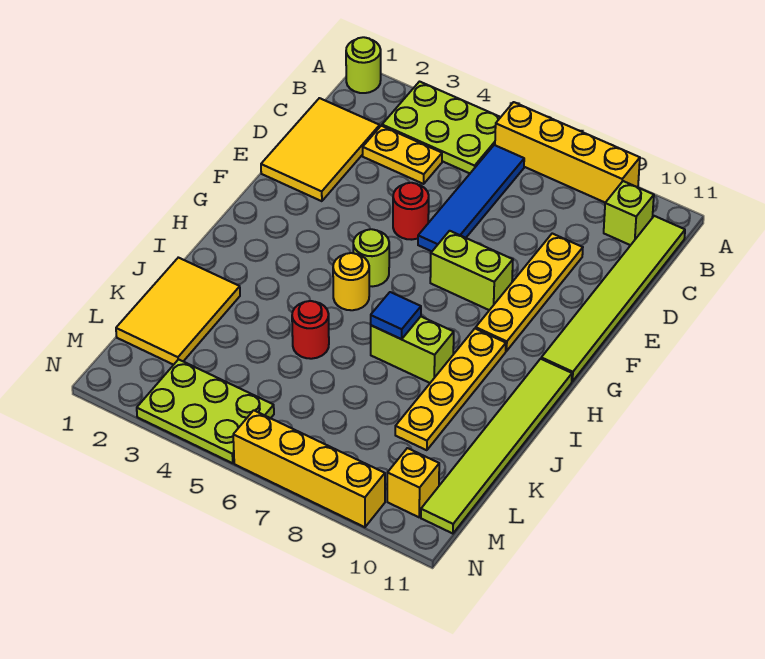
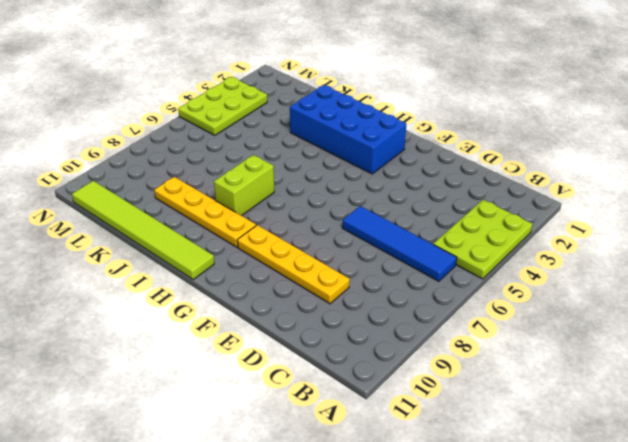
blue 2x4 brick [290,85,406,174] -> yellow 2x3 tile [116,258,240,365]
none -> lime 1x1 round brick [346,37,381,93]
none -> yellow 1x4 brick [495,102,640,203]
none -> lime 1x1 brick [604,181,654,245]

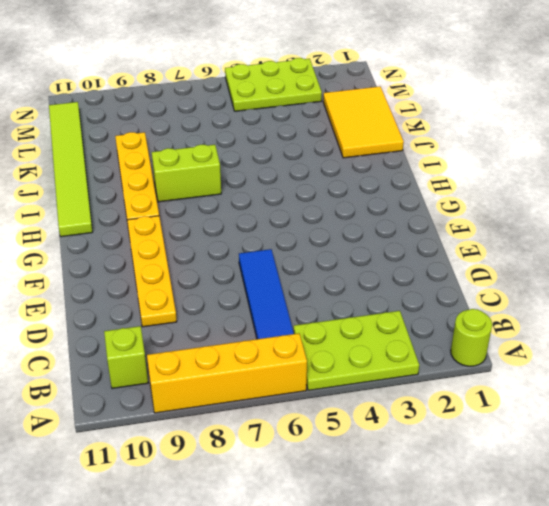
none -> lime 1x6 tile [541,216,685,382]
none -> yellow 2x3 tile [261,98,380,201]
none -> yellow 1x2 plate [363,126,442,184]

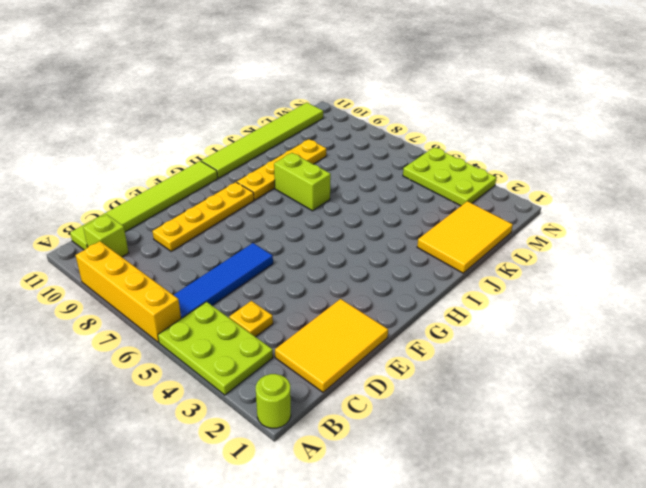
yellow 1x1 plate [229,301,273,337] -> yellow 1x2 plate [363,126,442,184]
none -> red 1x1 round brick [393,183,429,240]
none -> lime 1x2 brick [430,231,513,310]
none -> lime 1x1 round brick [353,229,389,286]

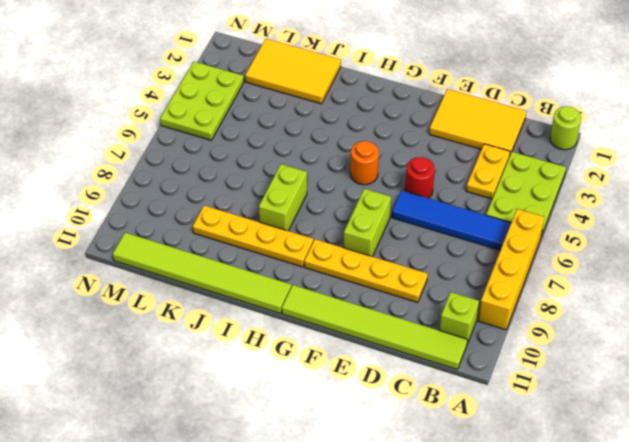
orange 1x1 round brick [350,141,379,185] -> lime 1x1 round brick [353,229,389,286]
none -> yellow 1x1 round brick [333,253,369,310]
none -> red 1x1 round brick [292,301,329,359]
none -> yellow 1x1 brick [387,448,439,517]

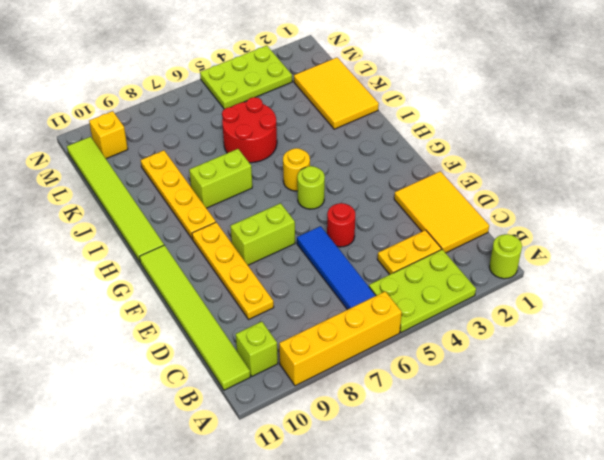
red 2x2 round brick [222,97,277,163] -> red 1x1 round brick [292,301,329,359]
none -> yellow 1x4 brick [233,410,385,527]
none -> blue 1x1 tile [371,292,421,339]

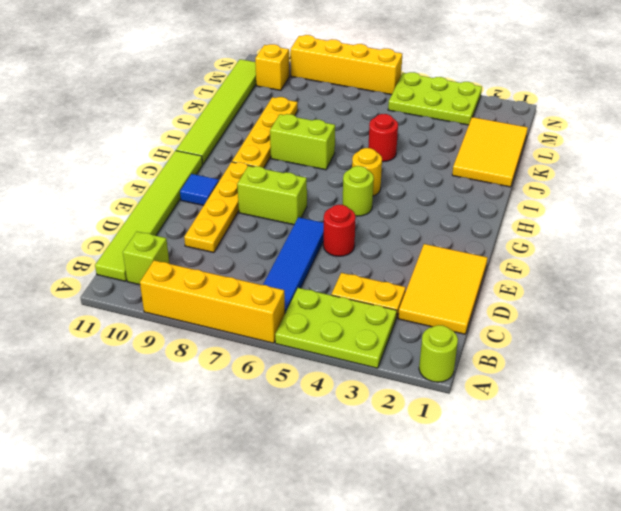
blue 1x1 tile [180,174,219,205] -> blue 1x1 tile moved to [371,292,421,339]

